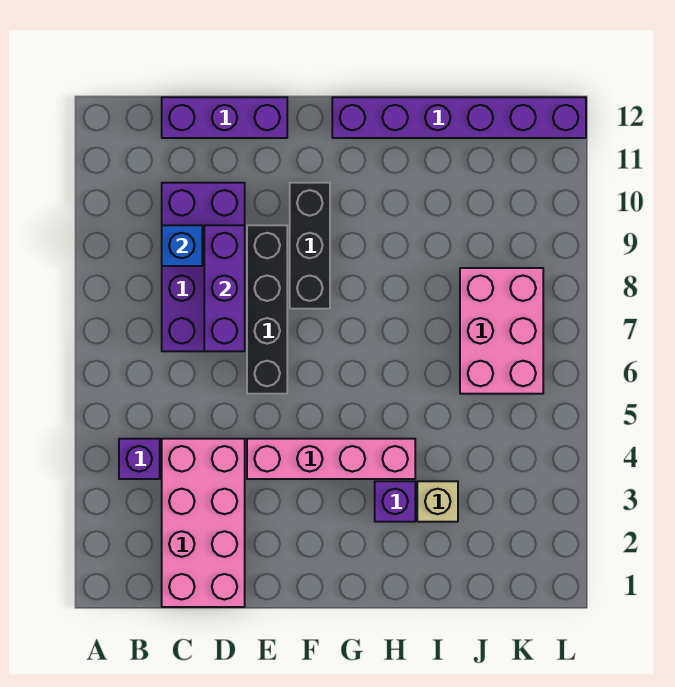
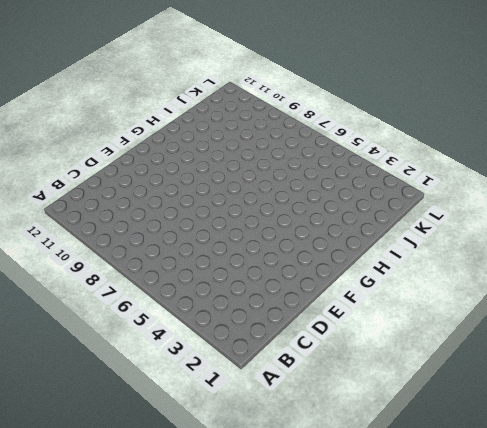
none -> purple 1x1 brick [119,439,160,479]
none -> pink 2x4 brick [162,439,245,607]
none -> purple 2x4 brick [162,183,245,351]

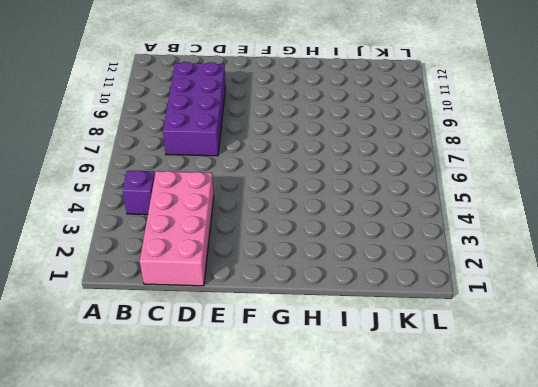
none -> purple 1x3 brick [162,97,287,138]
none -> pink 1x4 brick [247,439,415,479]
none -> black 1x4 brick [247,225,287,394]

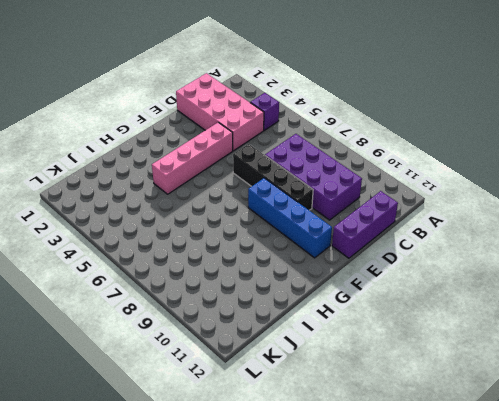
blue 1x4 brick [248,178,332,258] -> black 1x3 brick [290,183,330,309]
none -> purple 1x6 brick [332,97,586,138]
none -> purple 1x1 brick [375,481,415,522]
none -> tan 1x1 brick [417,481,458,522]

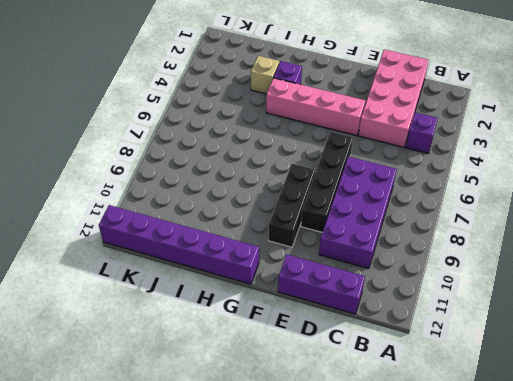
none -> pink 2x3 brick [460,268,543,394]
none -> blue 1x1 brick [162,225,202,266]
none -> purple 1x3 brick [204,225,245,351]

